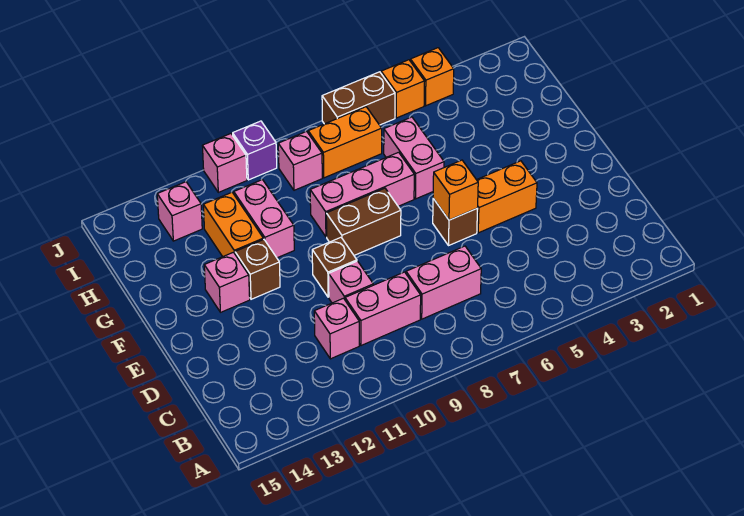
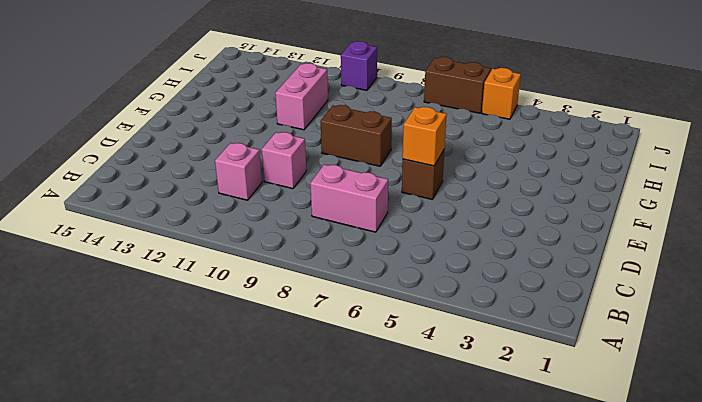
none -> pink 1x2 brick [345,272,421,346]
none -> orange 1x2 brick [477,161,537,233]
none -> brown 1x1 brick [312,237,357,297]

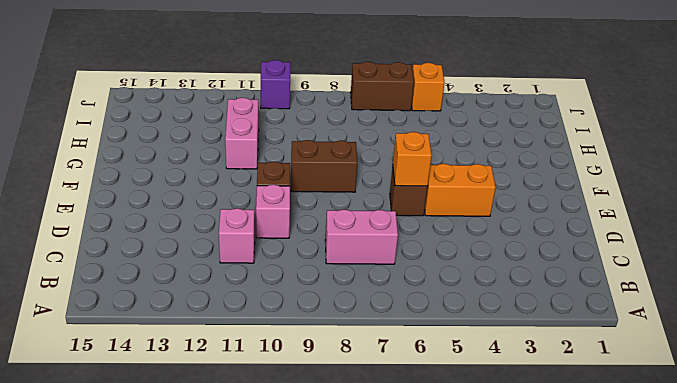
none -> pink 1x2 brick [345,272,421,346]
none -> brown 1x1 brick [235,239,280,299]
none -> pink 1x1 brick [204,252,250,312]

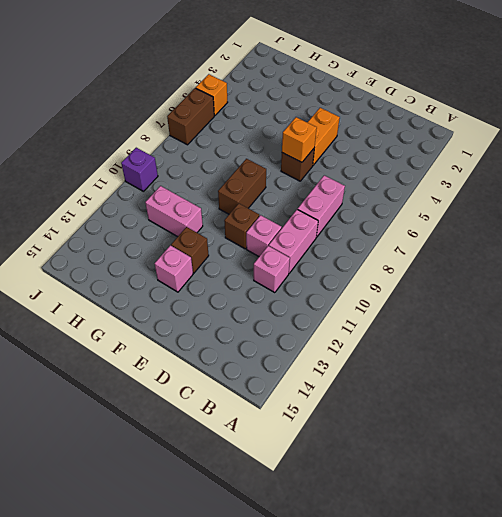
none -> pink 1x2 brick [384,117,444,199]
none -> pink 1x3 brick [310,152,414,237]
none -> orange 1x2 brick [203,192,263,257]

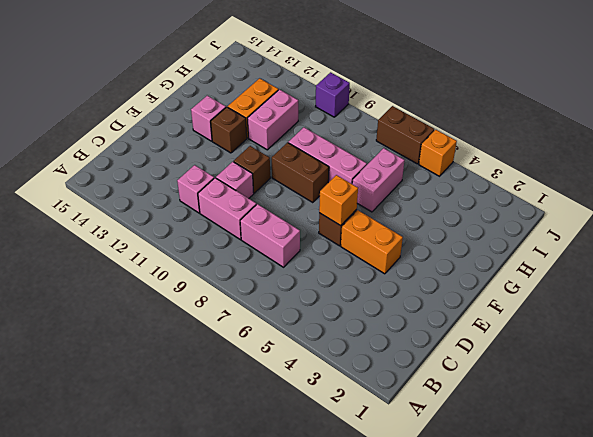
none -> orange 1x2 brick [308,107,382,178]
none -> pink 1x1 brick [278,131,322,190]
none -> pink 1x1 brick [157,182,202,241]

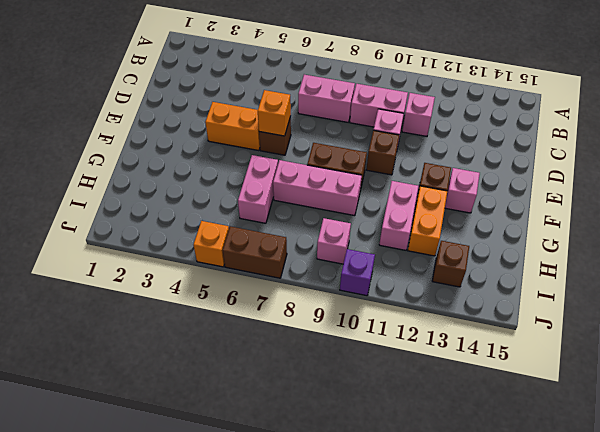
brown 1x1 brick [433,241,469,287] -> pink 1x1 brick [157,182,202,241]
none -> orange 1x2 brick [308,107,382,178]
none -> orange 1x1 brick [410,48,454,106]
none -> pink 1x1 brick [203,134,247,192]

